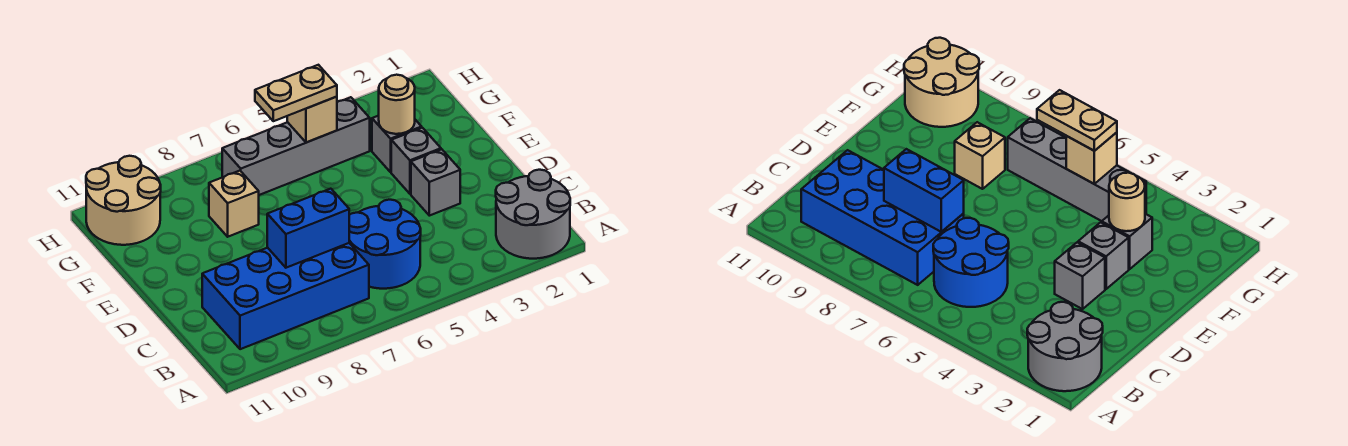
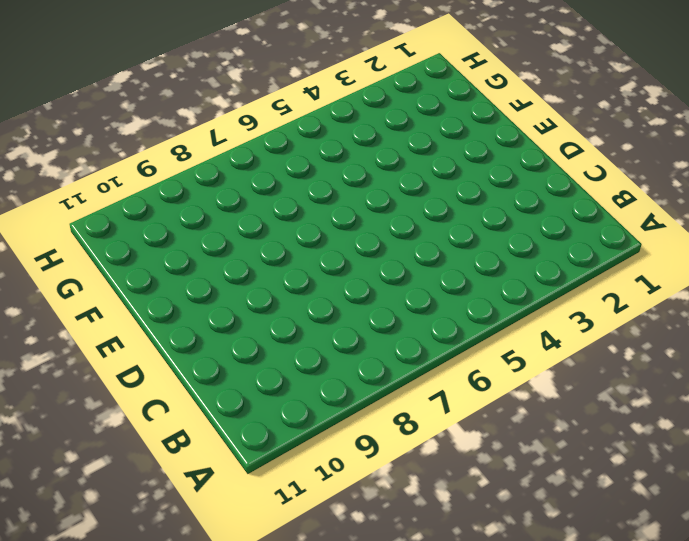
none -> grey 2x2 round brick [496,170,570,259]
none -> blue 2x2 round brick [349,200,421,289]
none -> blue 2x4 brick [202,243,369,349]

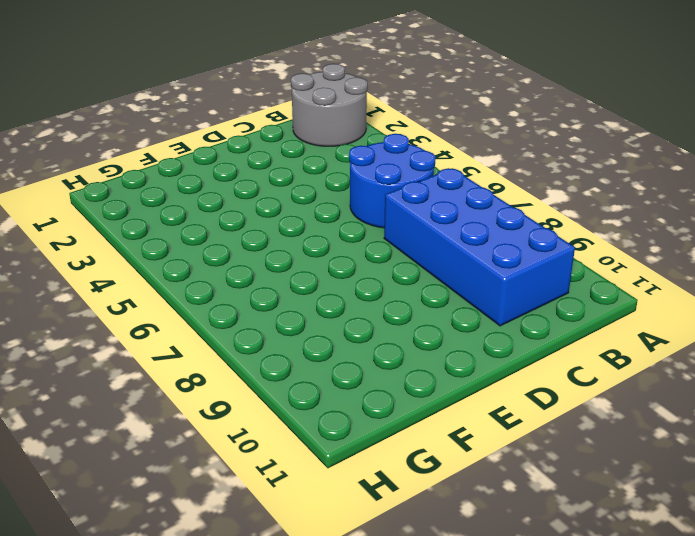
none -> grey 1x1 brick [411,149,460,216]
none -> grey 1x1 brick [391,128,441,194]
none -> grey 1x1 brick [372,116,422,172]

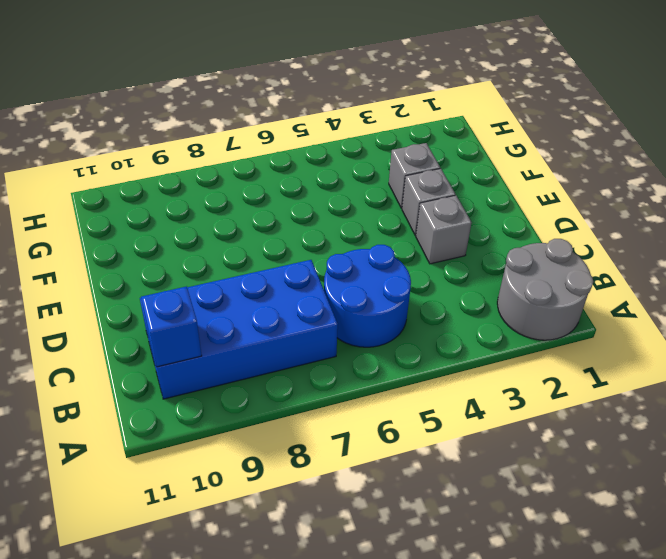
blue 1x1 brick [141,286,202,367] -> none
none -> tan 1x1 brick [209,171,259,237]
none -> grey 1x4 brick [222,97,370,195]
none -> tan 2x2 round brick [86,156,161,245]

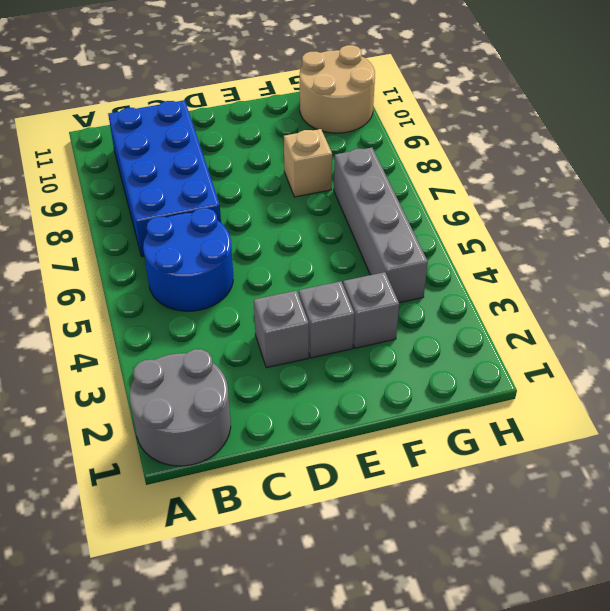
none -> blue 1x2 brick [267,189,349,268]
none -> tan 1x1 round brick [379,75,415,134]
none -> tan 1x1 brick [287,97,337,143]

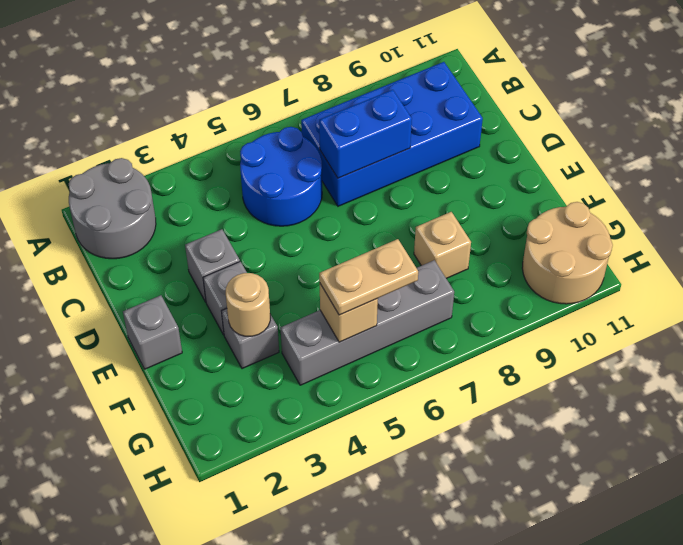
grey 1x1 brick [123,295,182,369] -> none

